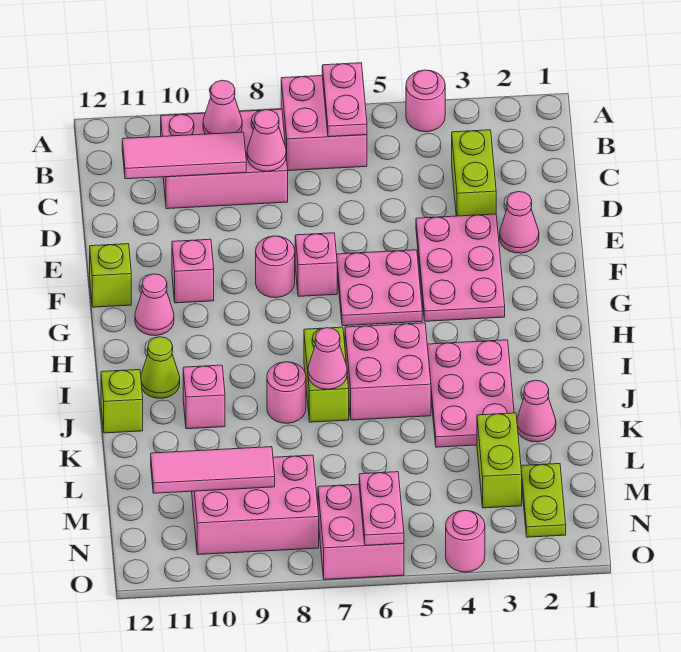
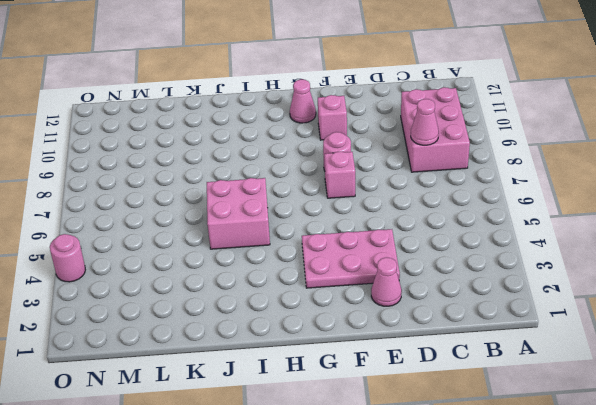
none -> pink 1x1 round brick [406,70,445,132]
none -> pink 2x2 brick [281,76,367,171]
none -> lime 1x2 brick [452,130,496,216]
none -> pink 2x2 plate [337,250,422,326]

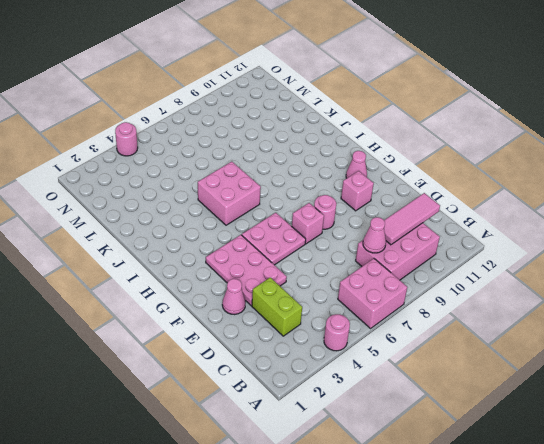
none -> lime 1x1 brick [90,244,131,307]
none -> pink 2x3 plate [427,340,514,447]
none -> lime 1x2 brick [304,327,349,422]
none -> lime 1x1 cone [141,337,180,398]

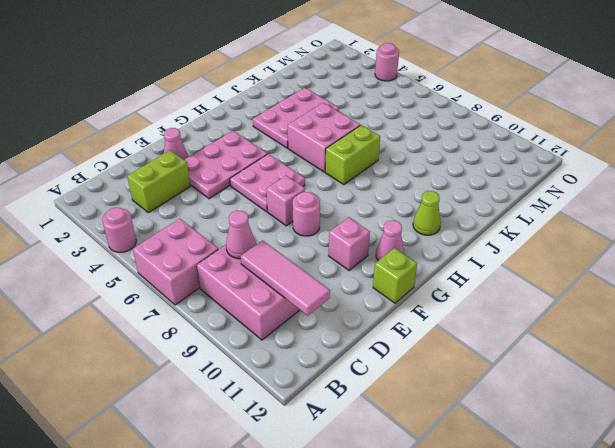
none -> pink 1x1 round brick [267,362,306,423]
none -> pink 1x1 brick [183,365,225,429]
none -> lime 1x1 brick [101,370,143,433]
none -> pink 1x1 cone [517,380,556,442]

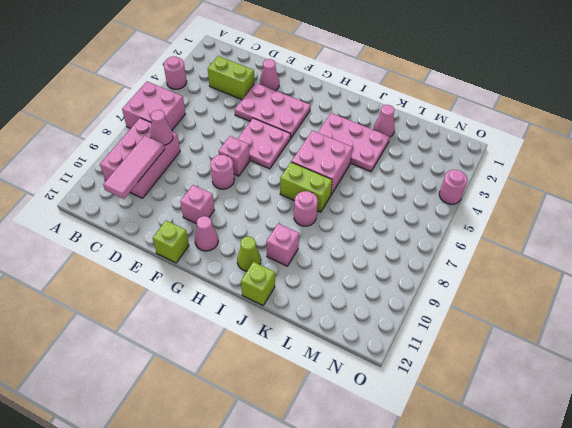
none -> lime 1x2 brick [477,413,522,508]
none -> lime 1x2 plate [521,464,566,537]
none -> pink 2x3 brick [192,455,319,555]
none -> pink 2x2 brick [318,484,404,580]

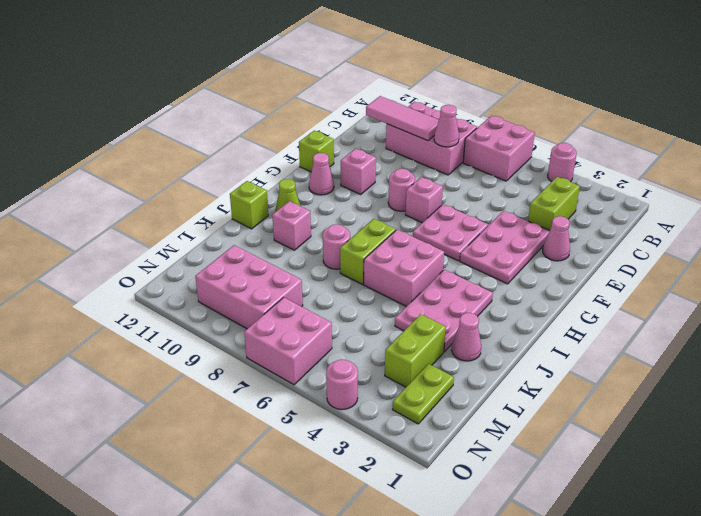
none -> pink 1x2 plate [322,63,367,137]
none -> pink 1x1 cone [203,80,242,134]
none -> pink 1x1 cone [308,328,347,389]
none -> pink 1x3 tile [151,447,275,493]

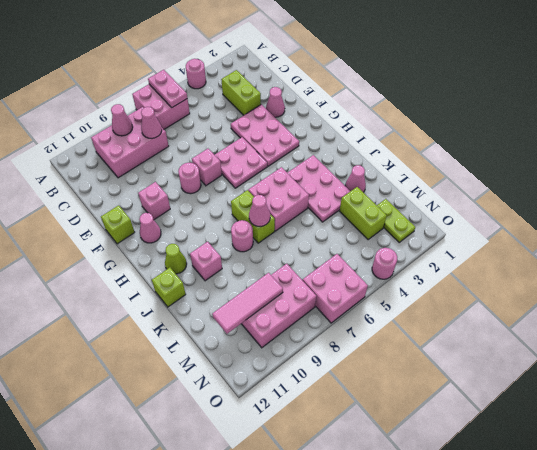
none -> pink 1x3 tile [122,132,246,179]
none -> pink 1x2 plate [359,472,404,545]

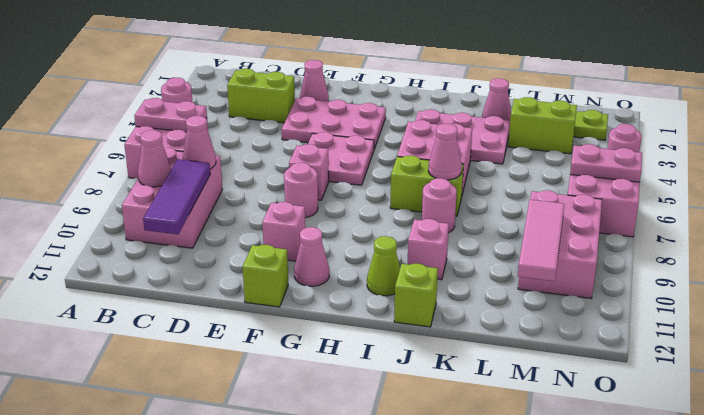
purple 1x3 tile [143,159,210,234] -> pink 1x3 tile [122,132,246,179]

